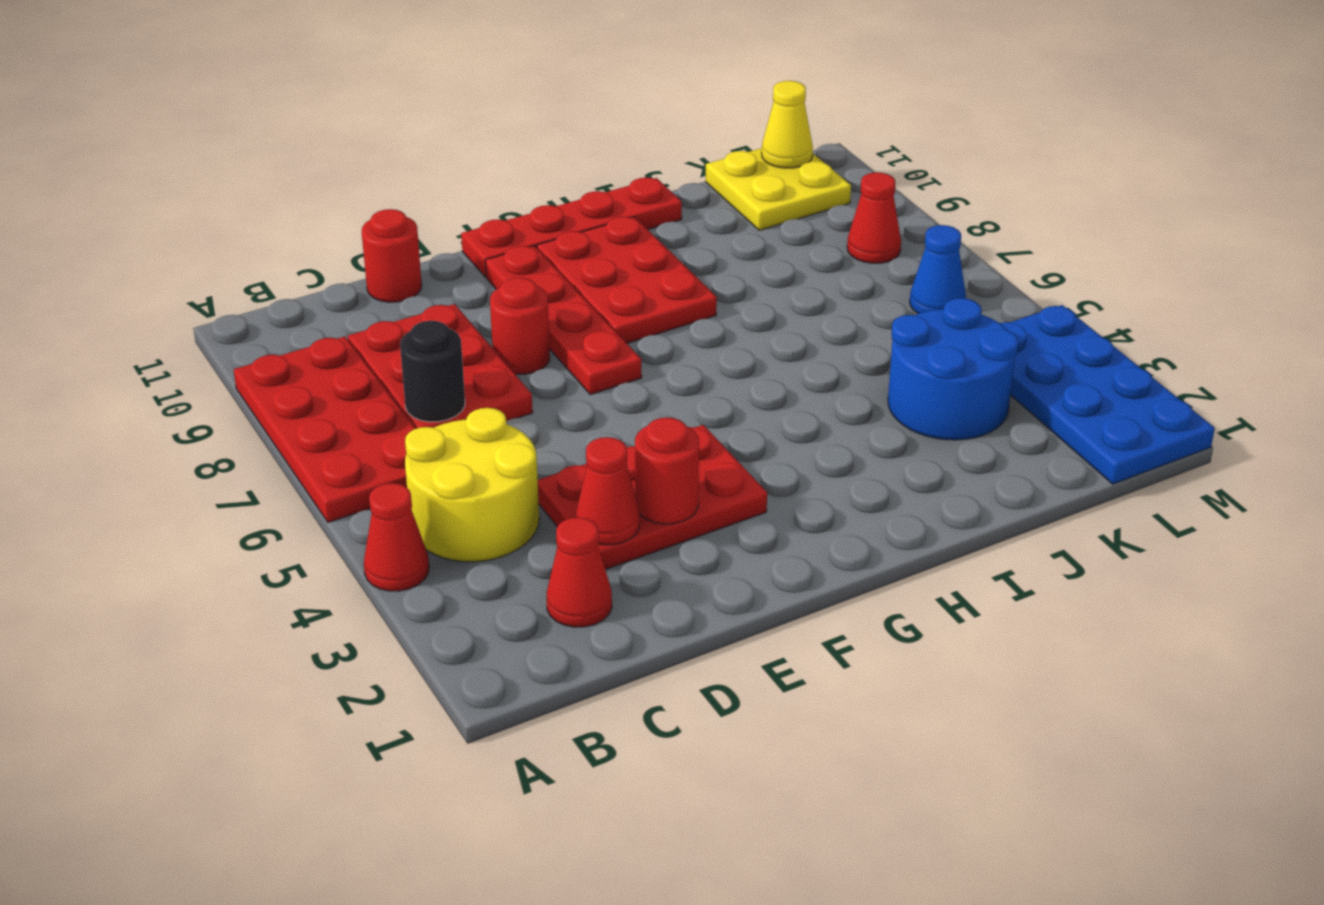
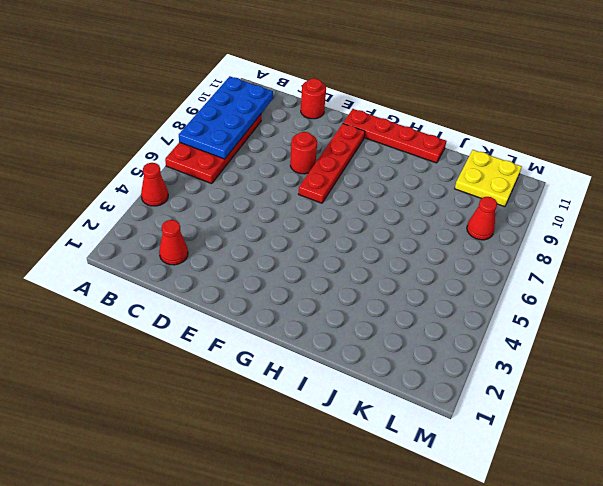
blue 2x4 plate [179,76,273,159] -> blue 2x4 plate moved to [1000,305,1215,484]
none -> yellow 2x2 round brick [405,408,539,562]
none -> red 2x3 plate [348,304,533,429]
none -> red 2x3 plate [538,425,767,570]

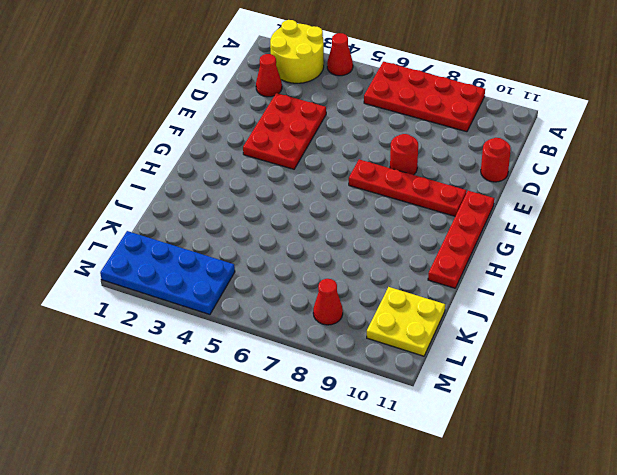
yellow 2x2 round brick [270,20,324,83] -> yellow 2x2 round brick moved to [405,408,539,562]
none -> red 2x3 plate [348,304,533,429]
none -> red 2x3 plate [537,217,717,343]
none -> blue 2x2 round brick [888,298,1018,440]

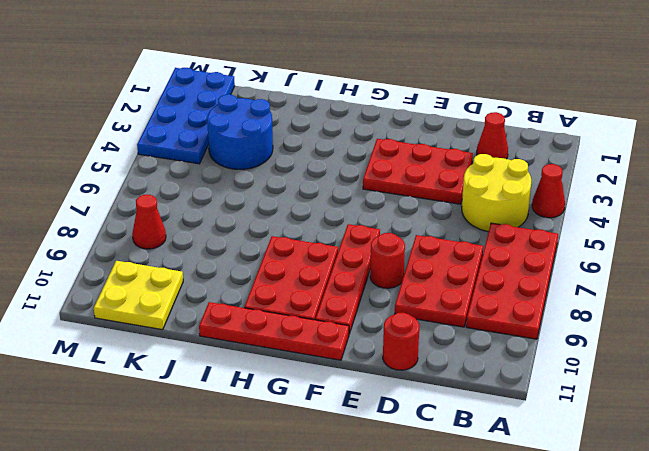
none -> blue 1x1 cone [910,225,966,314]
none -> black 1x1 round brick [400,321,465,422]
none -> red 1x1 cone [576,437,640,545]

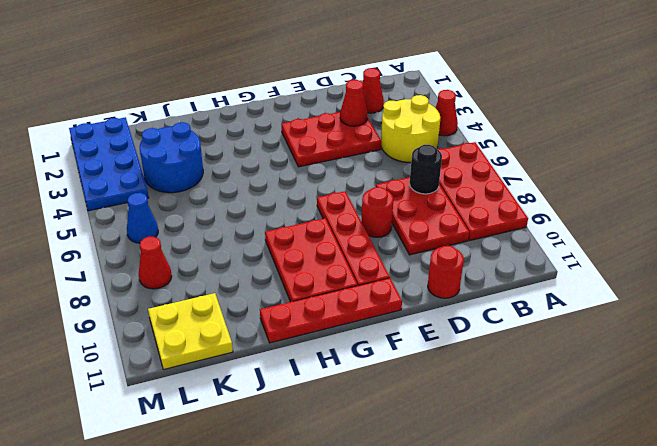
none -> red 1x1 round brick [635,417,699,524]
none -> yellow 1x1 cone [762,81,813,168]

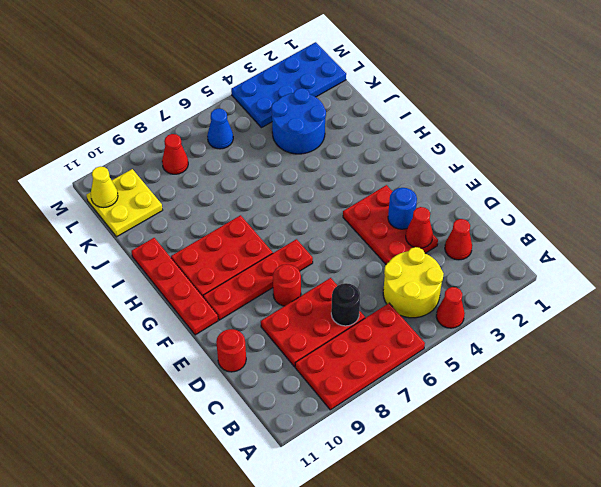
blue 1x1 round brick [388,188,417,229] -> red 1x1 round brick [635,417,699,524]

